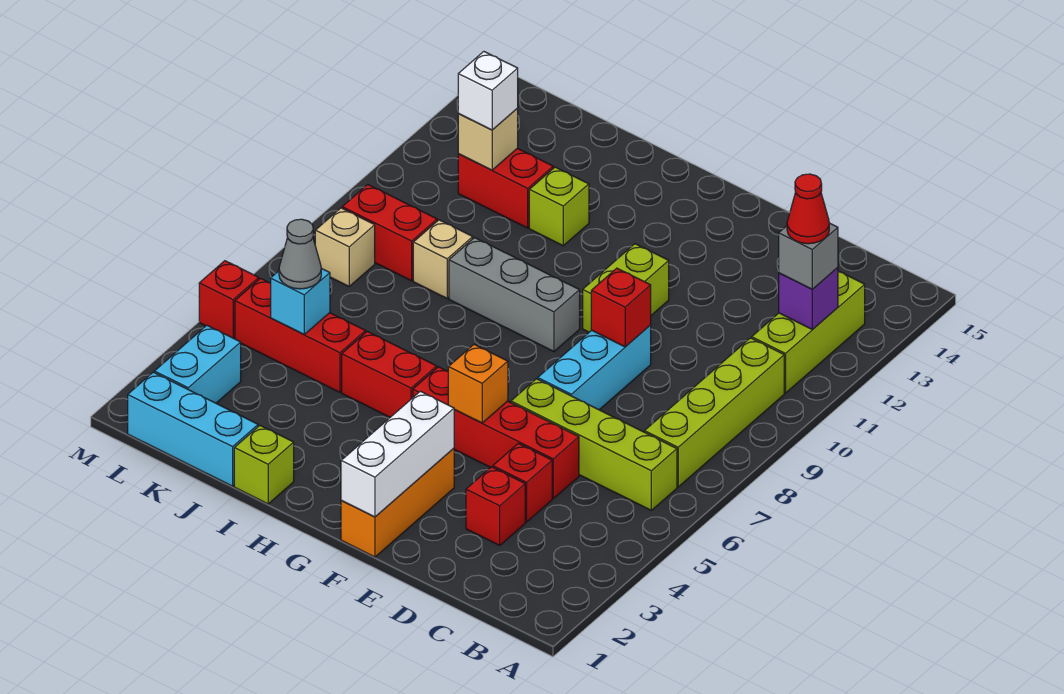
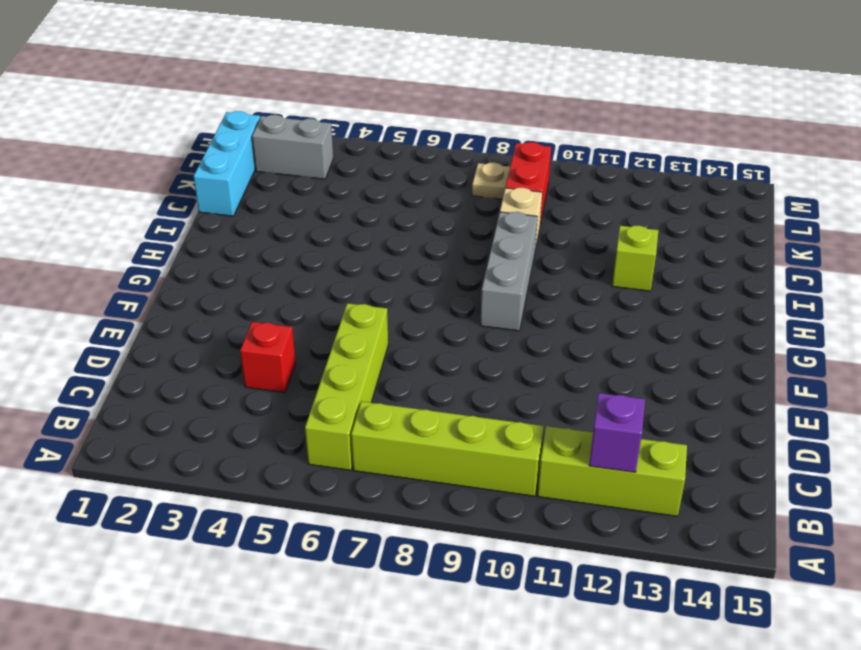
grey 1x2 brick [252,115,333,179] -> cyan 1x2 brick [154,325,241,403]
tan 1x1 plate [472,163,510,199] -> tan 1x1 brick [315,208,375,286]
none -> red 1x1 brick [466,467,525,545]
none -> red 1x4 brick [413,367,579,498]
none -> cyan 1x3 brick [538,325,651,410]
none -> orange 1x3 brick [341,448,454,557]

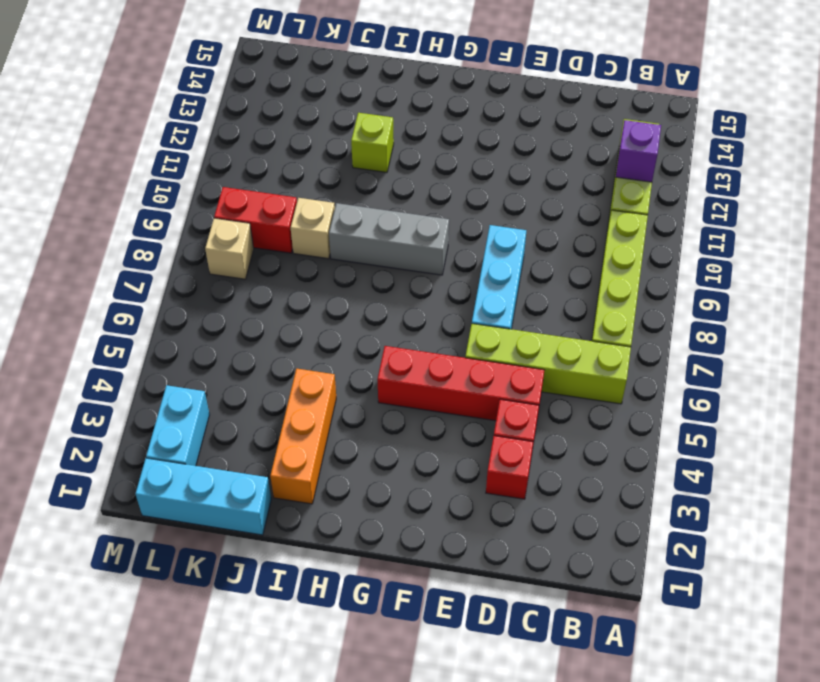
orange 1x3 brick [270,369,336,504] -> orange 1x3 brick moved to [341,448,454,557]
none -> lime 1x2 brick [583,244,669,332]
none -> red 1x2 brick [342,331,437,417]
none -> lime 1x1 brick [234,426,294,504]
none -> red 1x3 brick [235,278,366,392]

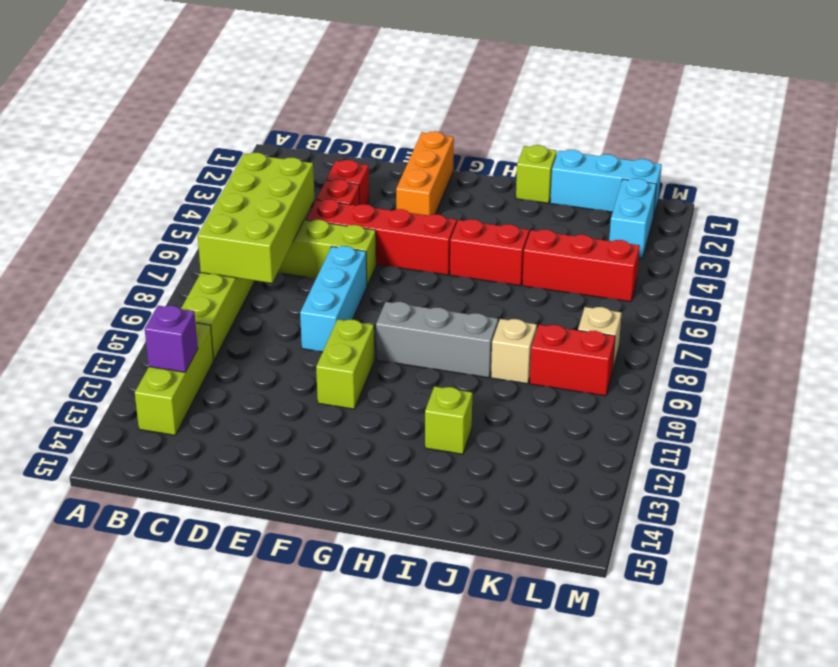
lime 2x4 brick [198,153,314,283] -> none
none -> red 1x2 brick [458,148,553,228]
none -> red 1x1 brick [199,261,259,338]
none -> red 1x1 brick [591,268,651,347]
none -> white 1x3 brick [341,391,454,517]

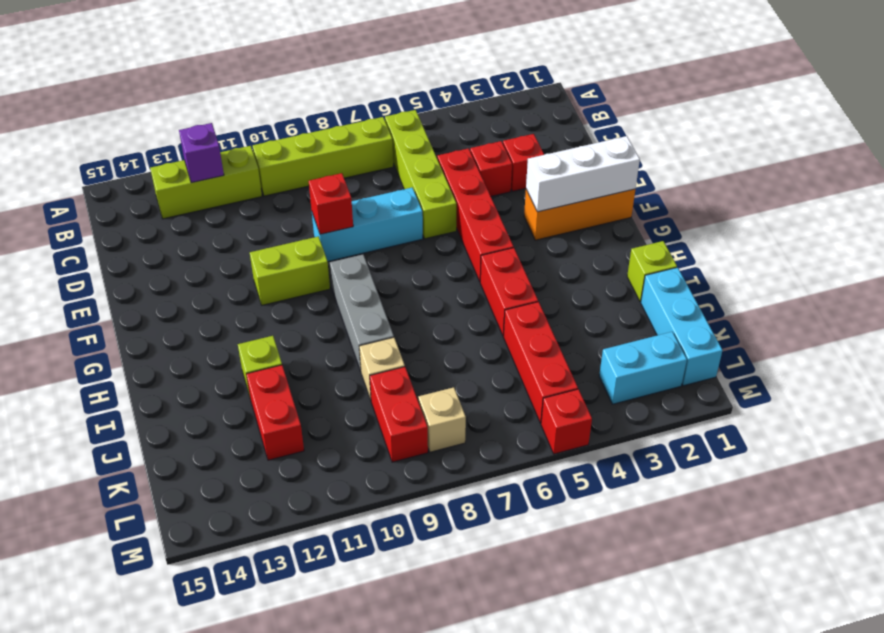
none -> orange 1x1 brick [448,344,508,423]
none -> cyan 1x1 brick [271,268,330,334]
none -> tan 1x1 brick [458,108,518,170]
none -> grey 1x1 brick [779,223,838,289]

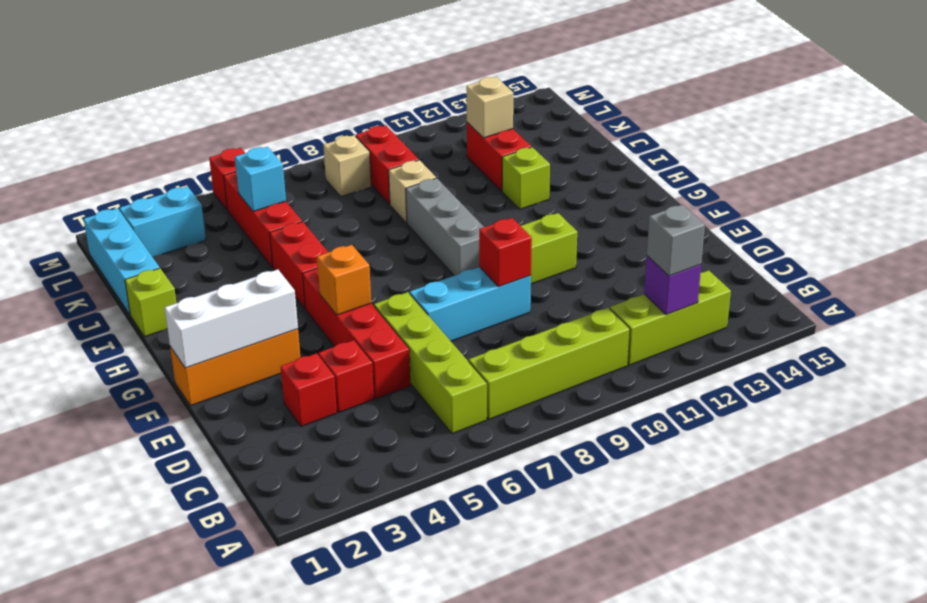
none -> grey 1x1 cone [279,219,321,289]
none -> white 1x1 brick [458,52,518,130]
none -> red 1x1 cone [787,174,829,244]

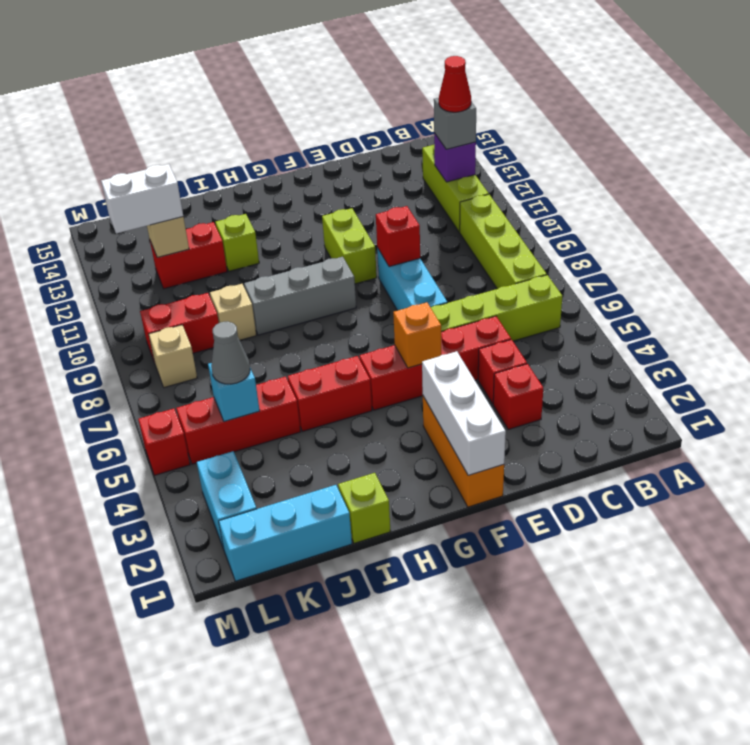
white 1x2 brick [101,164,183,234] -> white 1x1 brick [458,52,518,130]

